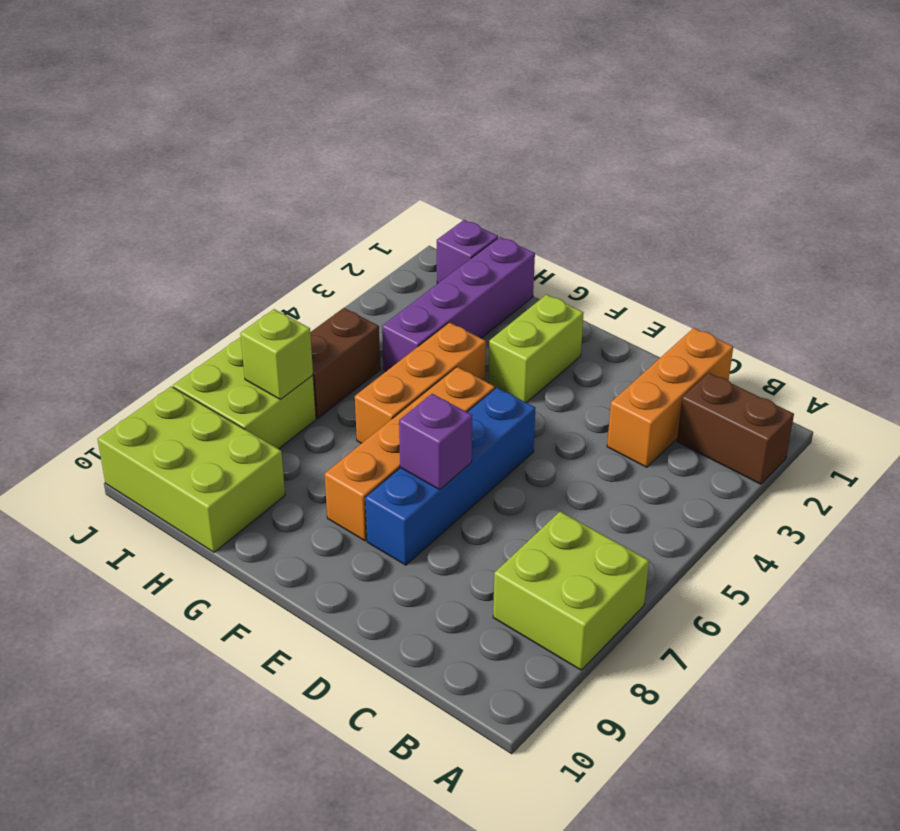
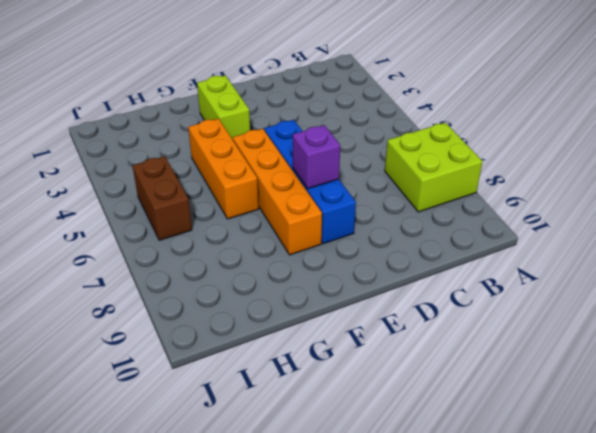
none -> brown 1x2 brick [677,373,794,484]
none -> orange 1x3 brick [607,328,733,467]
none -> purple 1x4 brick [382,237,535,371]

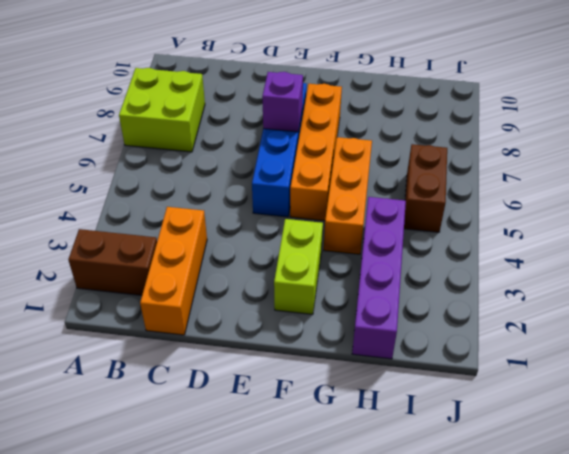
none -> lime 2x3 brick [98,386,285,552]
none -> purple 1x1 brick [437,220,498,283]
none -> lime 2x2 brick [173,337,316,449]

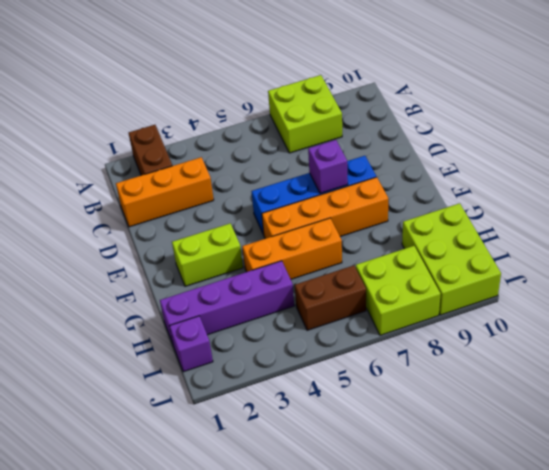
none -> lime 1x1 brick [240,309,313,400]

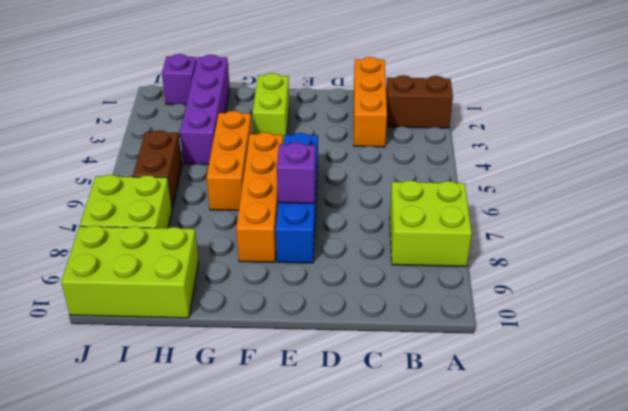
none -> lime 1x1 brick [240,309,313,400]

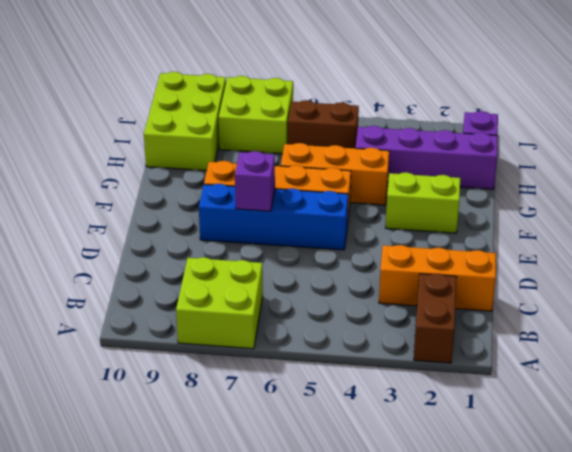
none -> lime 1x1 brick [240,309,313,400]

